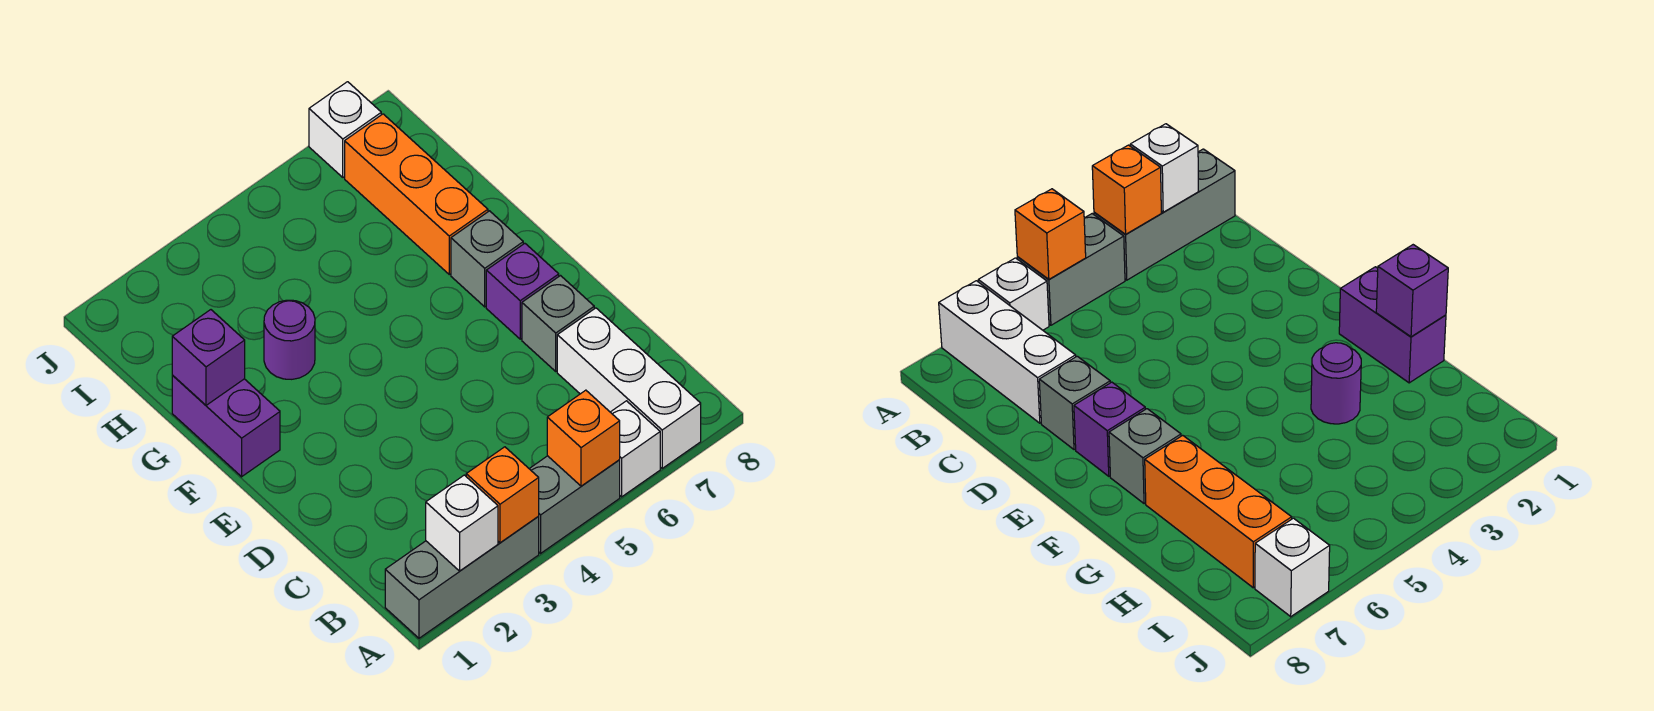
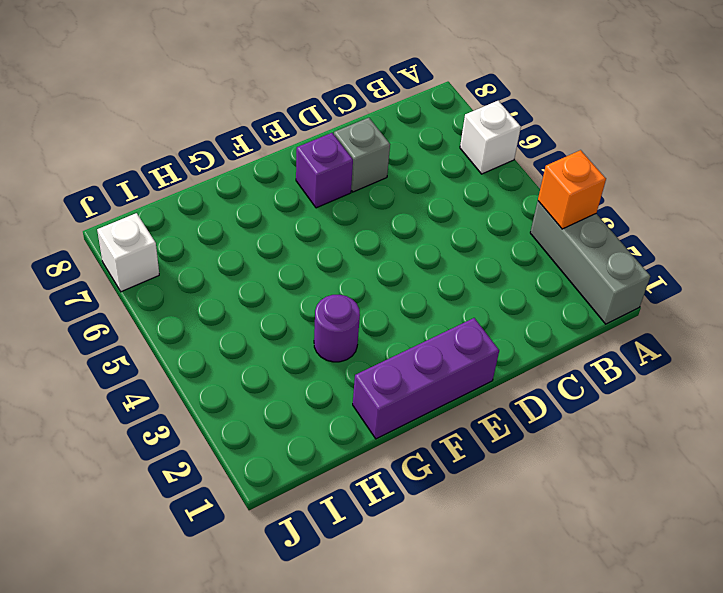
purple 1x3 brick [353,318,499,439] -> purple 1x2 brick [172,375,280,477]
none -> grey 1x2 brick [529,456,620,553]
none -> white 1x3 brick [557,308,701,468]
none -> grey 1x1 brick [451,211,523,307]

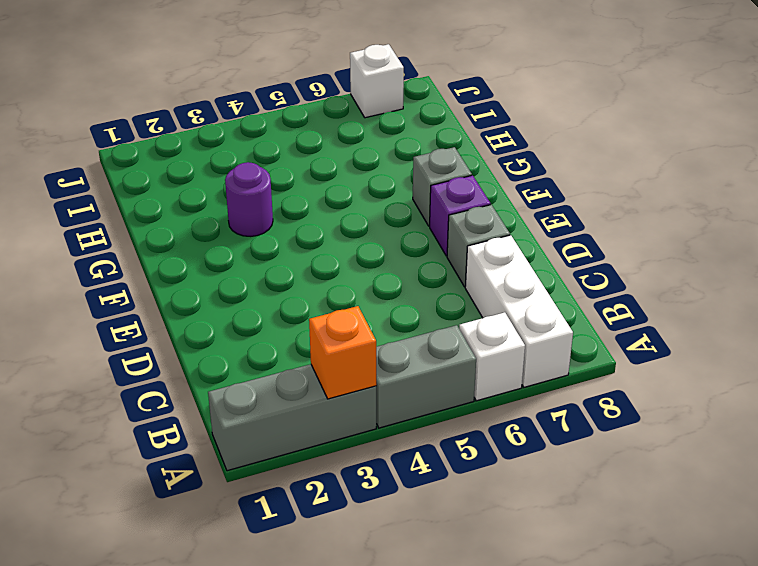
none -> purple 1x2 brick [172,375,280,477]
none -> orange 1x3 brick [345,114,488,274]
none -> white 1x1 brick [426,475,498,571]

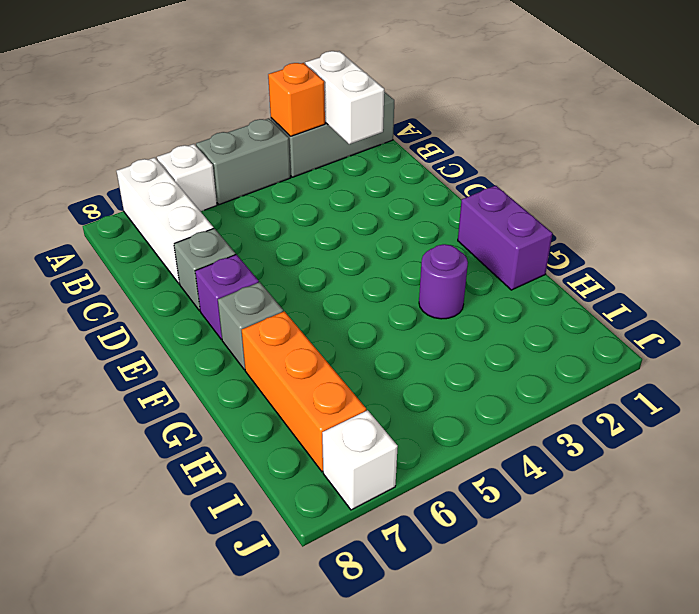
white 1x2 brick [305,51,384,144] -> white 1x1 brick [426,475,498,571]
none -> orange 1x1 brick [547,390,620,486]
none -> purple 1x1 brick [172,310,245,405]

